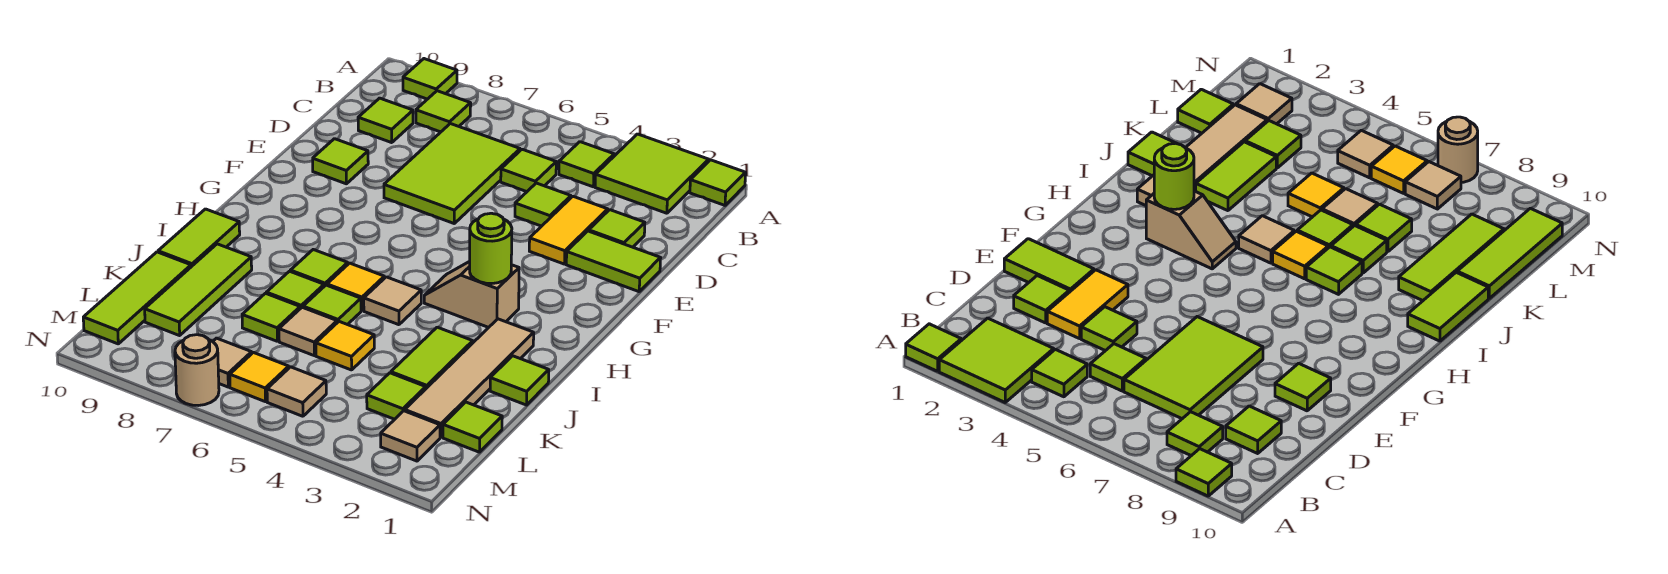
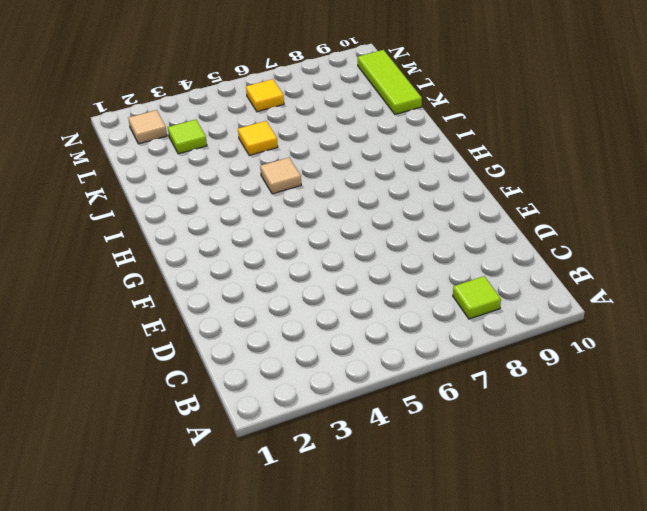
none -> lime 1x1 tile [690,160,746,205]
none -> lime 2x2 tile [595,134,709,213]
none -> lime 1x1 tile [403,59,457,99]
none -> lime 1x1 tile [559,142,614,187]

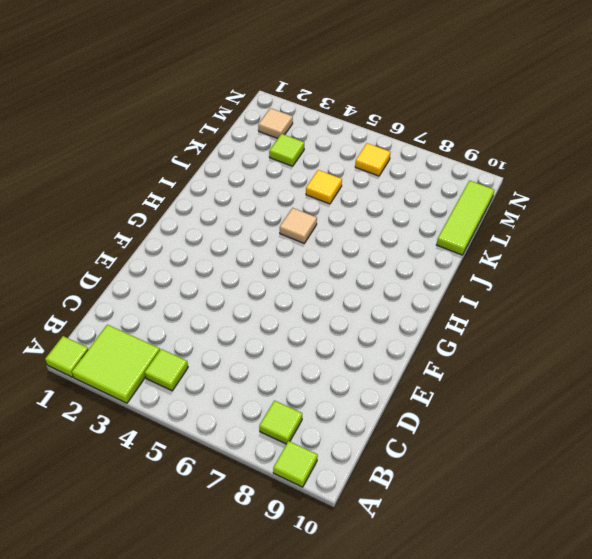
none -> lime 1x1 tile [501,149,556,192]
none -> lime 2x3 tile [384,124,520,223]
none -> lime 1x1 tile [358,98,413,143]
none -> lime 1x1 tile [589,210,645,247]

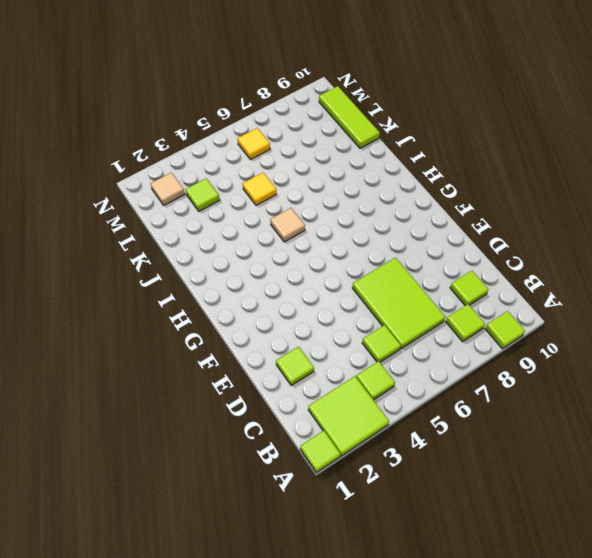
none -> yellow 1x2 tile [529,196,608,264]
none -> lime 1x1 tile [515,183,571,226]
none -> lime 1x2 tile [566,231,661,292]
none -> lime 1x1 tile [313,139,368,184]

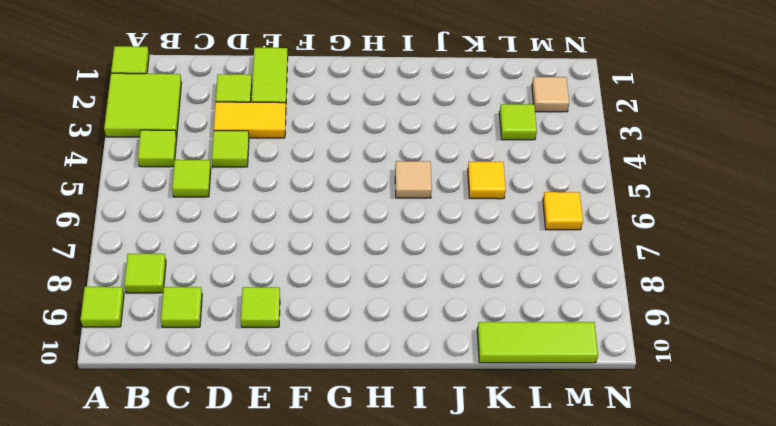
none -> lime 2x3 tile [384,124,520,223]
none -> tan 1x2 slope [424,261,519,327]
none -> tan 1x4 tile [405,319,534,437]
none -> yellow 1x1 tile [327,263,384,311]

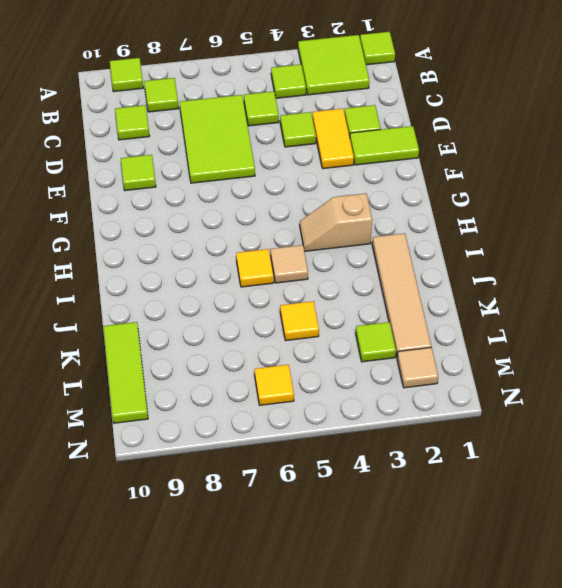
none -> lime 1x1 tile [290,250,348,286]
none -> lime 1x2 tile [158,209,240,267]
none -> lime 1x1 tile [490,356,549,405]
none -> lime 1x2 tile [391,327,473,388]

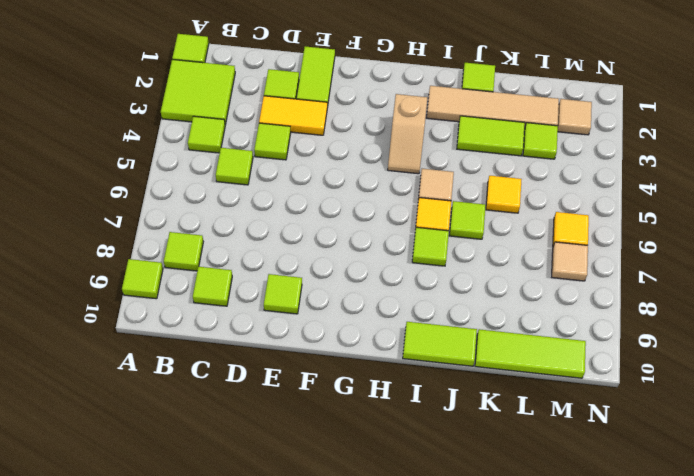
none -> lime 2x3 tile [384,124,520,223]
none -> lime 1x1 tile [266,271,324,309]
none -> lime 1x3 tile [145,244,252,336]
none -> tan 1x1 tile [279,307,337,355]

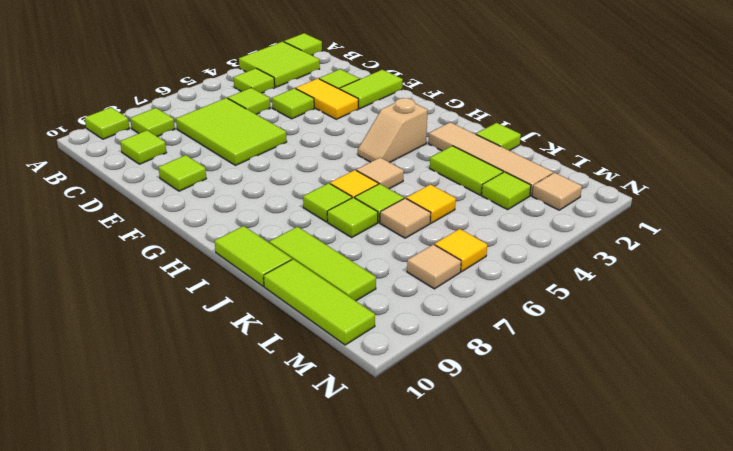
none -> lime 1x1 tile [242,293,300,341]
none -> lime 1x1 tile [443,402,502,452]
none -> tan 1x1 tile [267,367,326,416]
none -> tan 1x1 round brick [175,335,219,406]

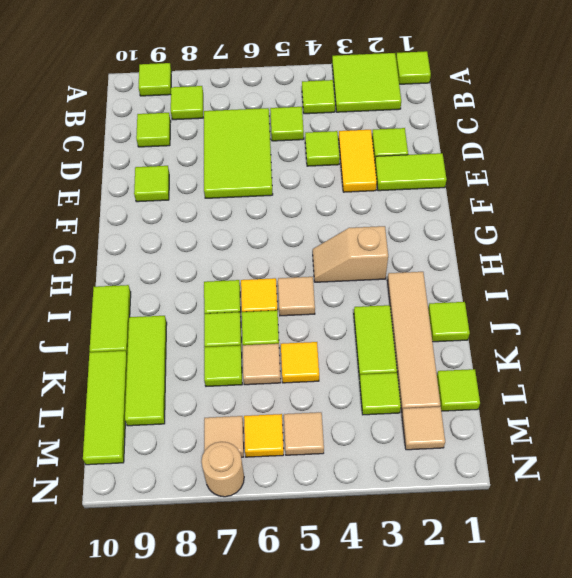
none -> lime 1x1 round brick [470,213,512,284]

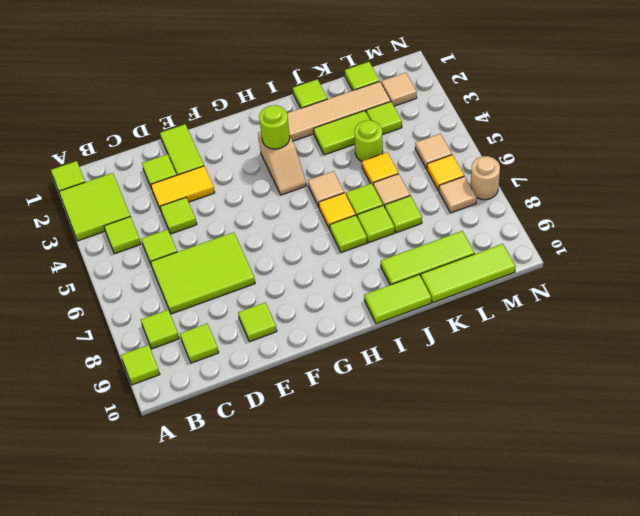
lime 1x1 round brick [354,120,383,162] -> none

